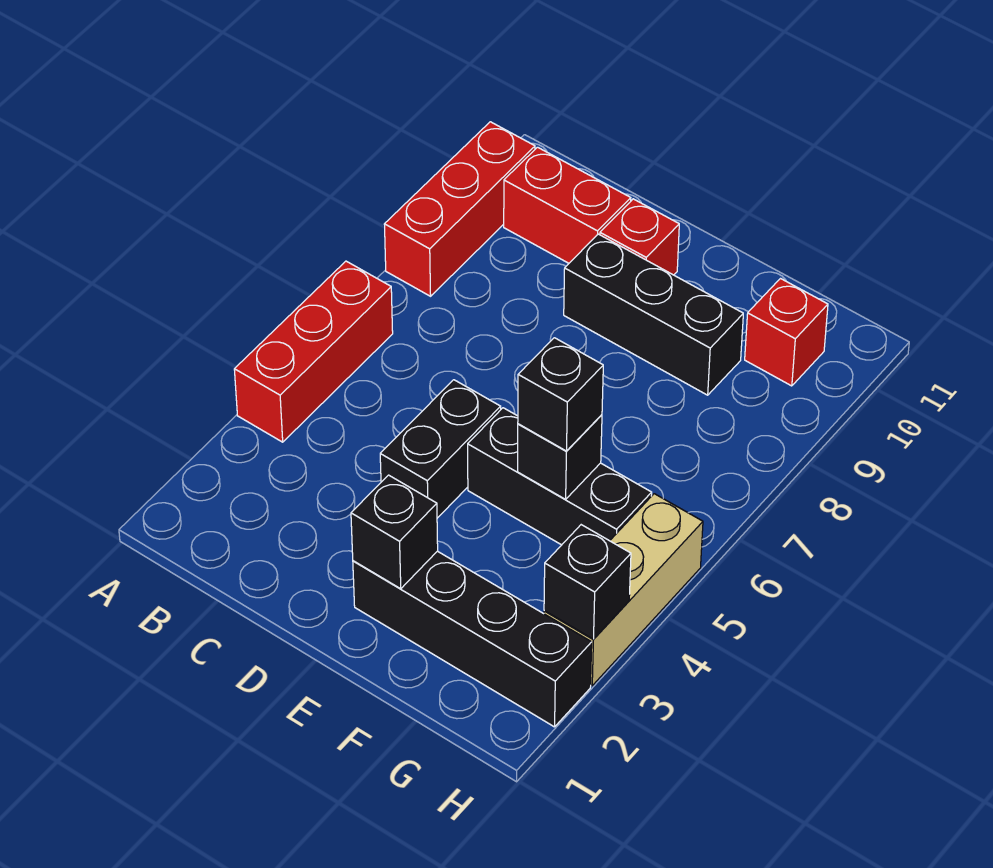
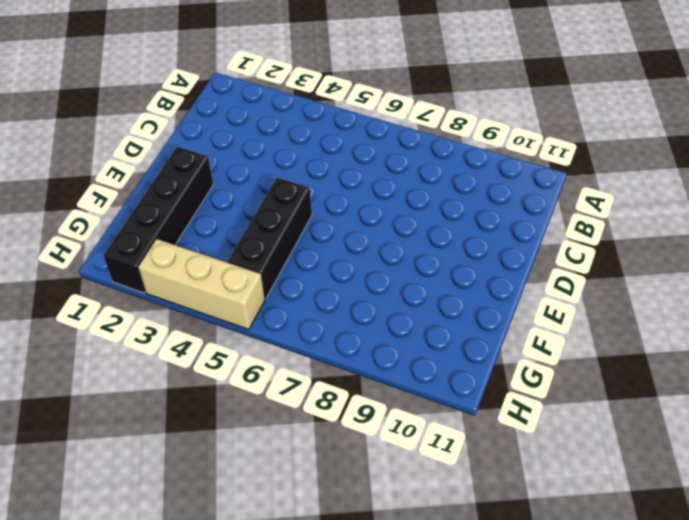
none -> red 1x3 brick [234,261,393,442]
none -> red 1x3 brick [384,122,535,296]
none -> red 1x2 brick [504,147,631,263]

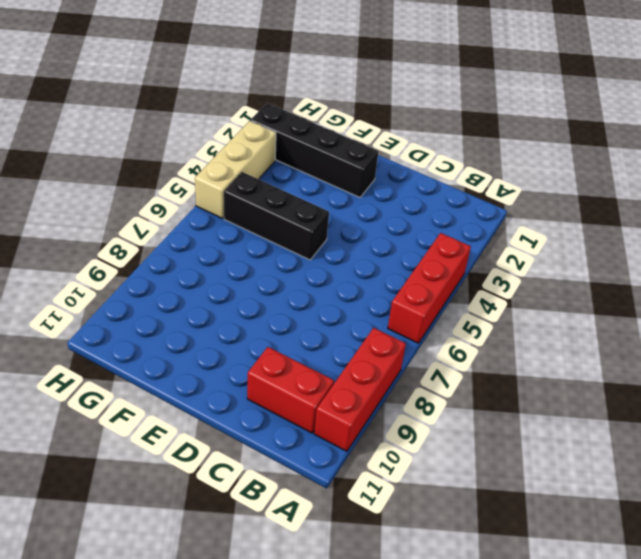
none -> black 1x2 brick [380,380,501,518]
none -> black 1x3 brick [564,234,743,395]
none -> red 1x1 brick [600,199,679,275]

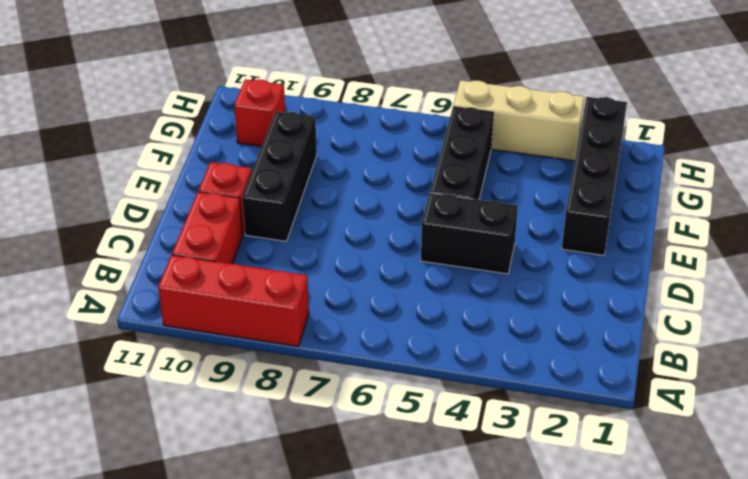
none -> red 1x3 brick [234,261,393,442]
none -> black 1x1 brick [351,475,438,589]
none -> black 1x1 brick [518,415,602,499]

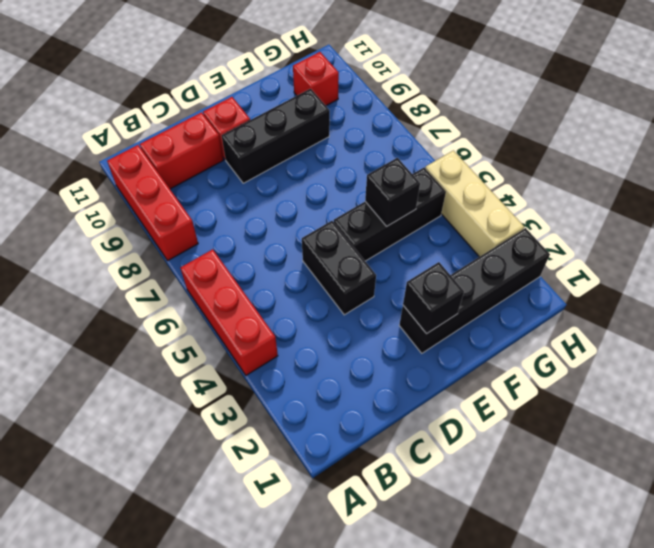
none -> black 1x1 brick [544,525,631,639]
none -> black 1x1 brick [518,338,603,451]

